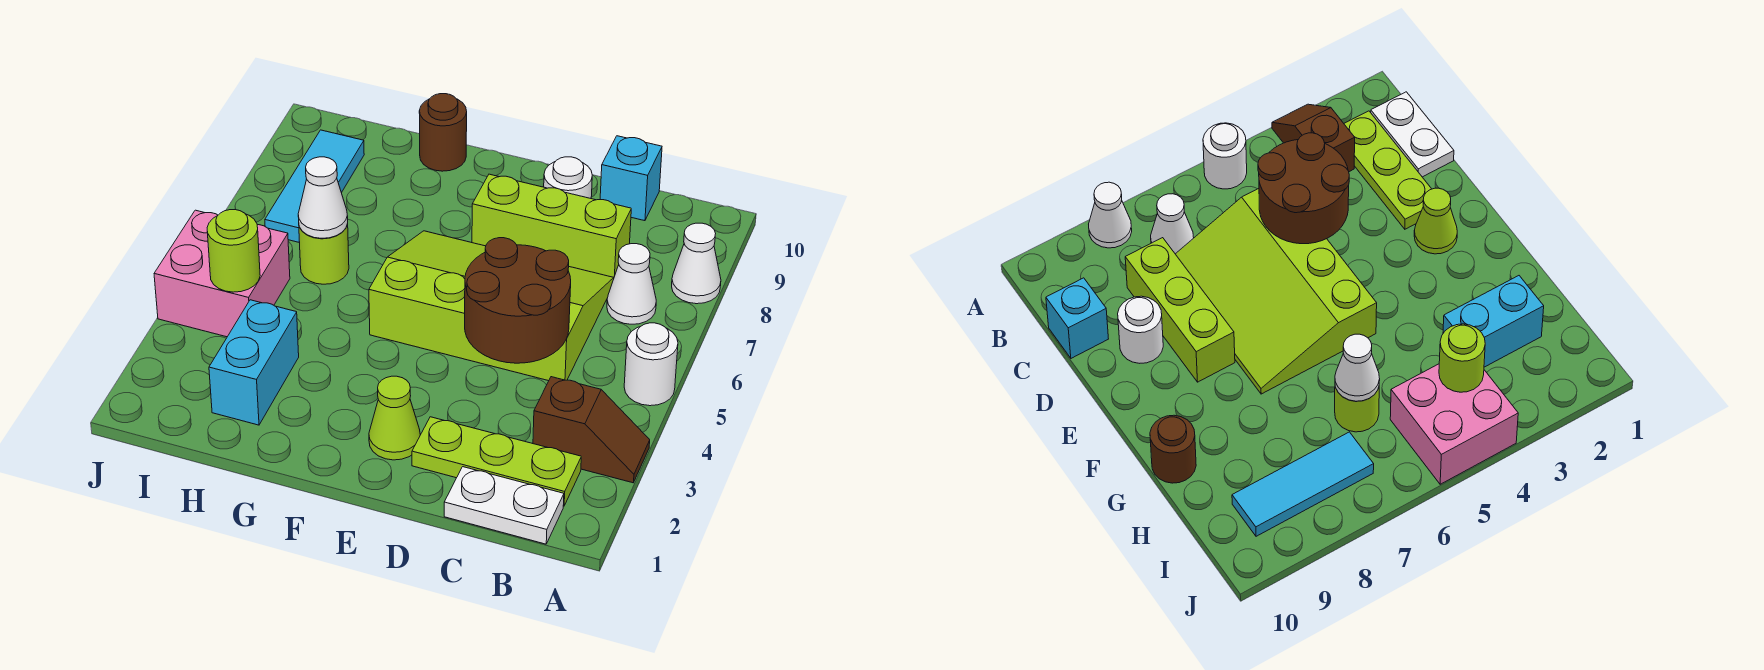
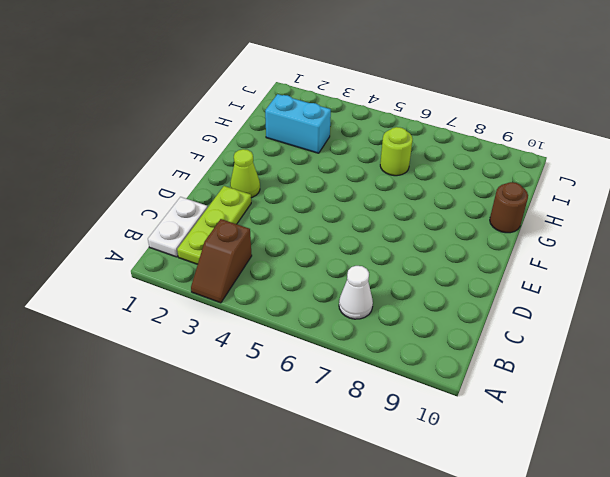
none -> white 1x1 round brick [624,323,678,406]
none -> white 1x1 cone [672,223,721,304]
none -> lime 3x4 slope [369,231,614,381]

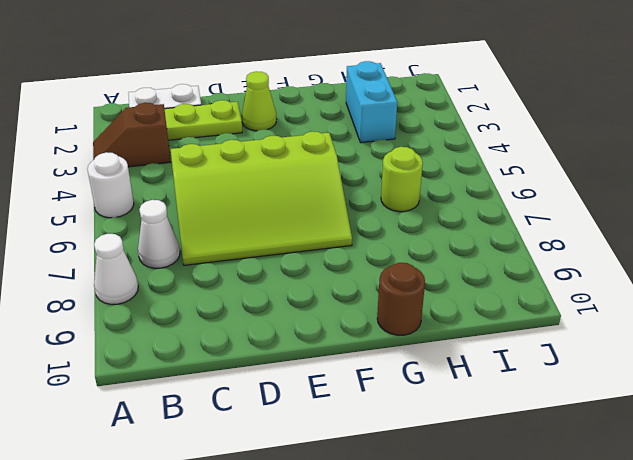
none -> lime 1x3 brick [472,174,631,278]
none -> cyan 1x1 brick [600,136,662,221]
none -> white 1x1 round brick [544,157,592,198]

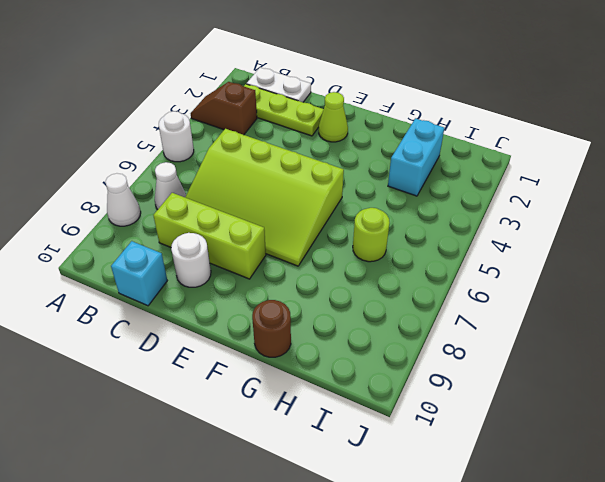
none -> pink 2x2 brick [154,210,290,337]
none -> cyan 1x3 tile [265,130,364,243]
none -> brown 2x2 round brick [465,238,571,363]

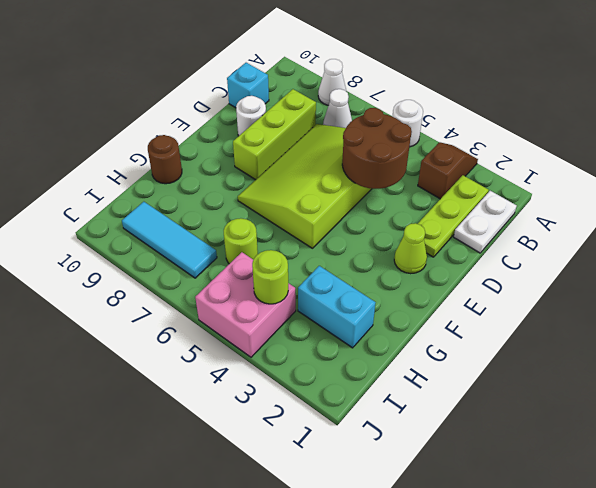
none -> white 1x1 cone [298,157,348,238]

